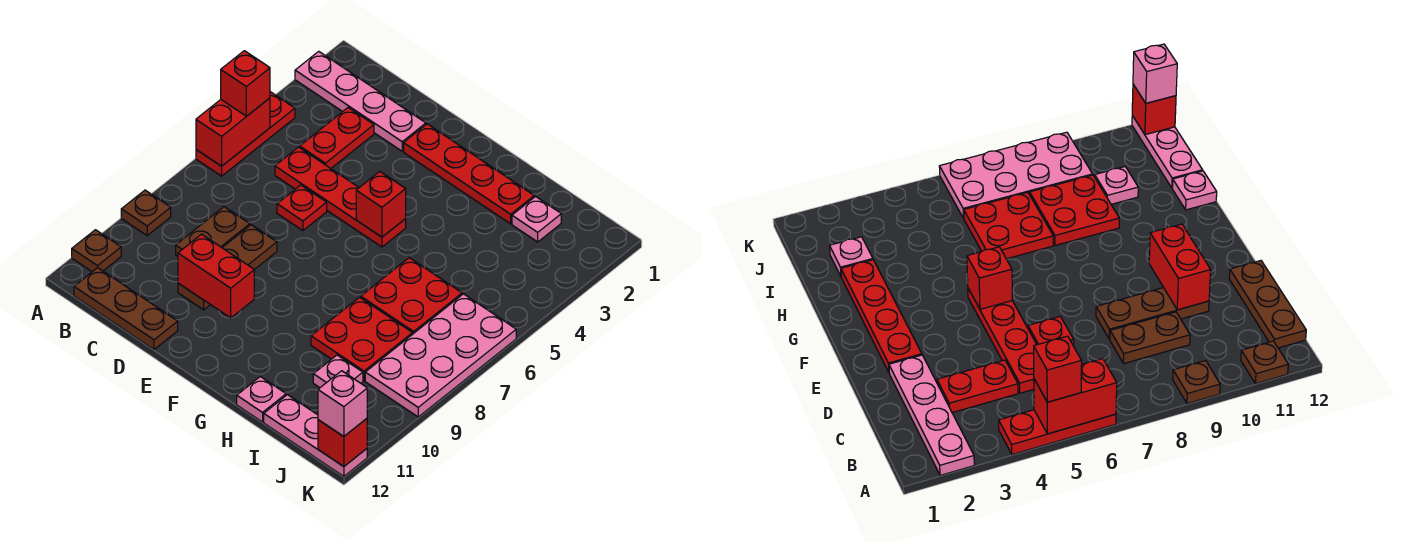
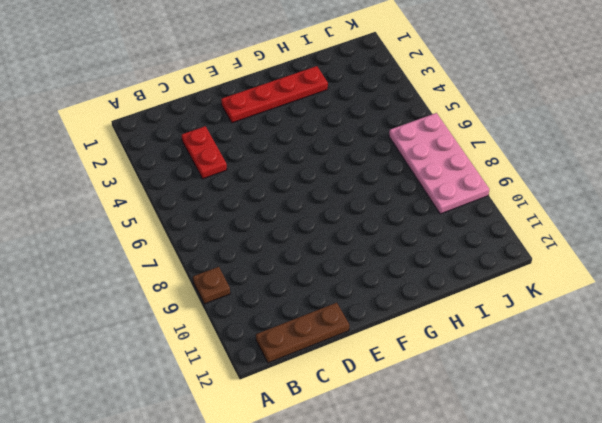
none -> pink 1x4 plate [295,51,426,151]
none -> red 1x3 plate [196,92,295,176]
none -> brown 1x1 plate [72,230,121,272]

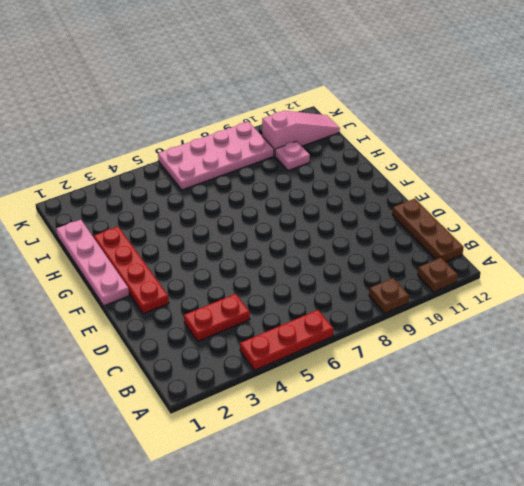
pink 1x4 plate [56,220,129,306] -> pink 1x4 plate moved to [295,51,426,151]
pink 1x3 slope [262,111,340,156] -> pink 1x3 plate [264,395,367,476]
none -> red 1x4 plate [275,147,406,247]
none -> brown 1x2 plate [176,207,250,256]
none -> red 1x1 plate [277,185,327,230]

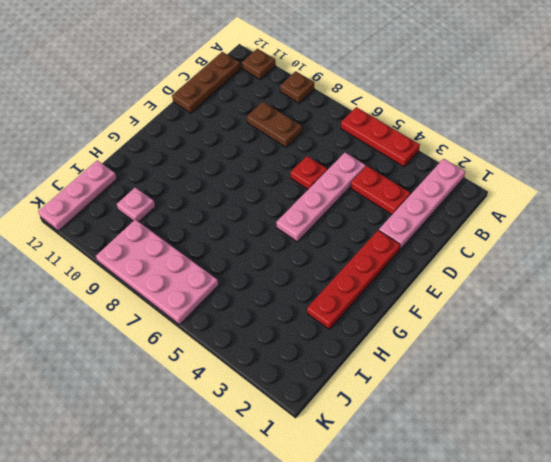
pink 1x4 plate [276,153,366,242] -> red 1x4 plate [275,147,406,247]
none -> brown 1x3 plate [178,225,277,310]
none -> red 2x2 plate [361,258,462,334]
none -> red 2x2 plate [311,297,412,381]

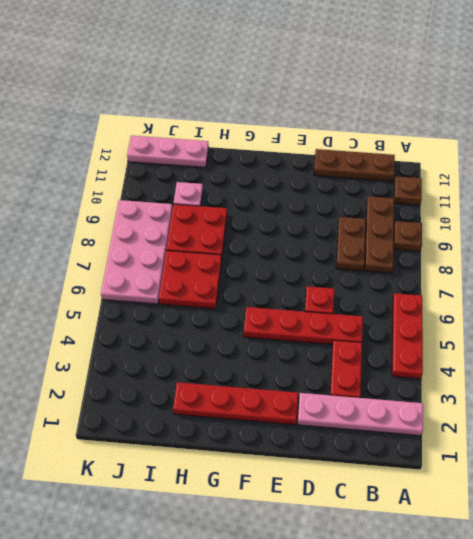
brown 1x3 plate [365,196,394,273] -> brown 1x3 plate moved to [178,225,277,310]
none -> pink 1x1 plate [237,377,286,422]
none -> pink 1x1 plate [512,197,561,242]
none -> red 1x2 brick [196,98,270,166]

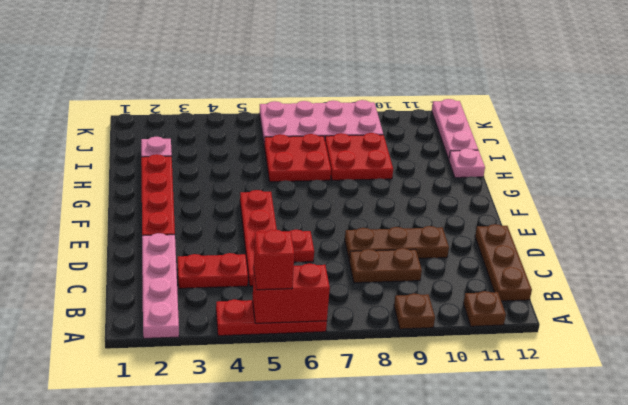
none -> pink 1x1 plate [313,355,363,388]
none -> red 1x2 brick [178,234,254,318]
none -> red 1x1 brick [356,172,406,237]

